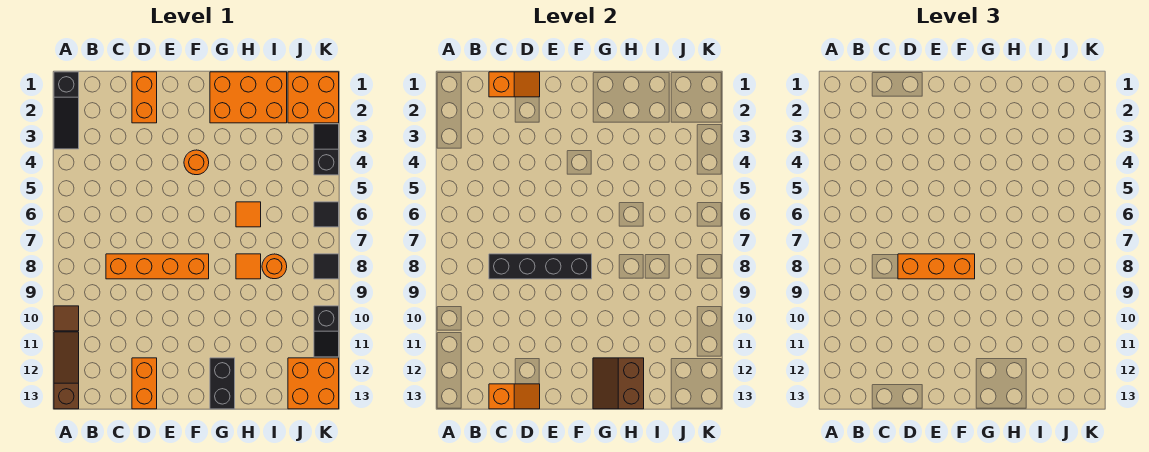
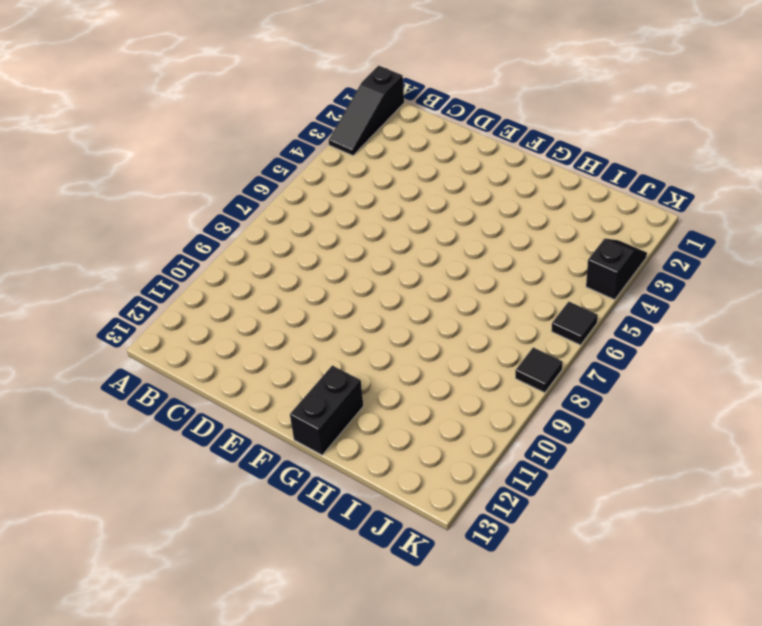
none -> brown 1x1 tile [54,306,79,331]
none -> brown 1x3 slope [54,332,79,409]
none -> orange 1x4 brick [106,254,209,279]

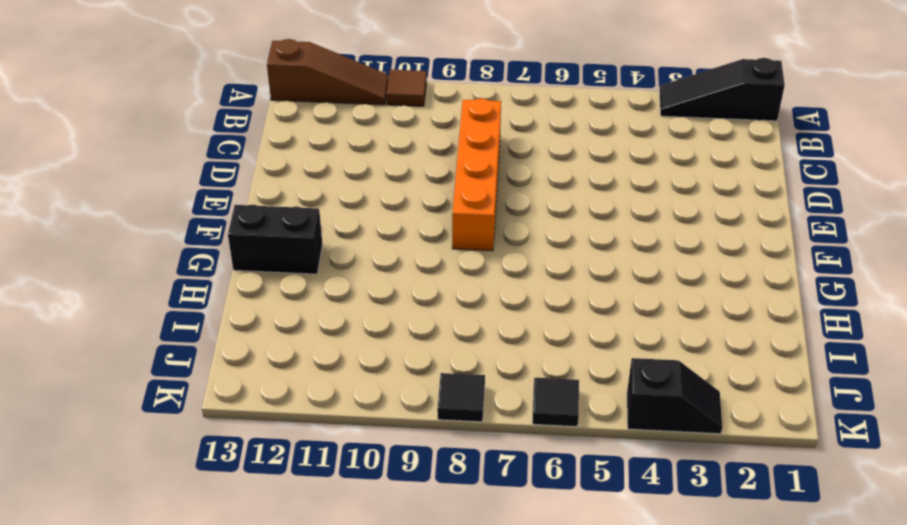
none -> orange 1x2 brick [132,72,157,123]
none -> orange 1x2 brick [132,358,157,409]
none -> orange 1x1 round brick [184,150,209,175]

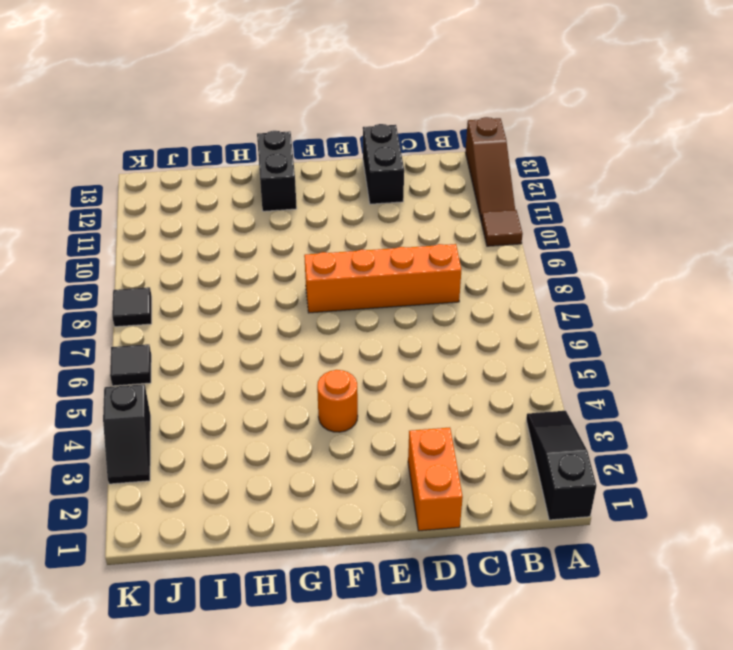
black 1x2 brick [363,124,404,204] -> orange 1x2 brick [132,358,157,409]
none -> orange 2x3 brick [210,72,287,123]
none -> orange 1x1 tile [236,202,261,227]
none -> orange 1x1 tile [236,254,261,279]

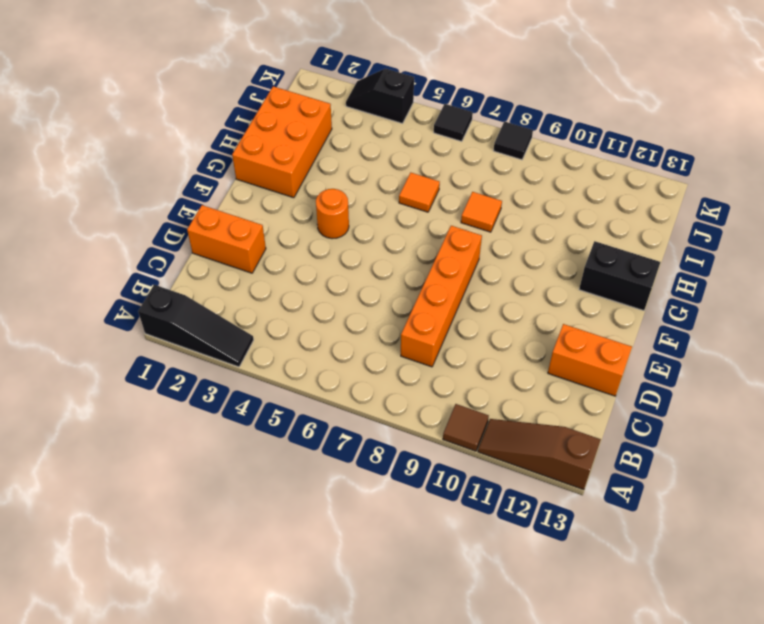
none -> orange 1x1 round brick [262,254,287,279]
none -> orange 2x2 brick [288,72,339,123]
none -> orange 2x2 brick [288,358,339,409]

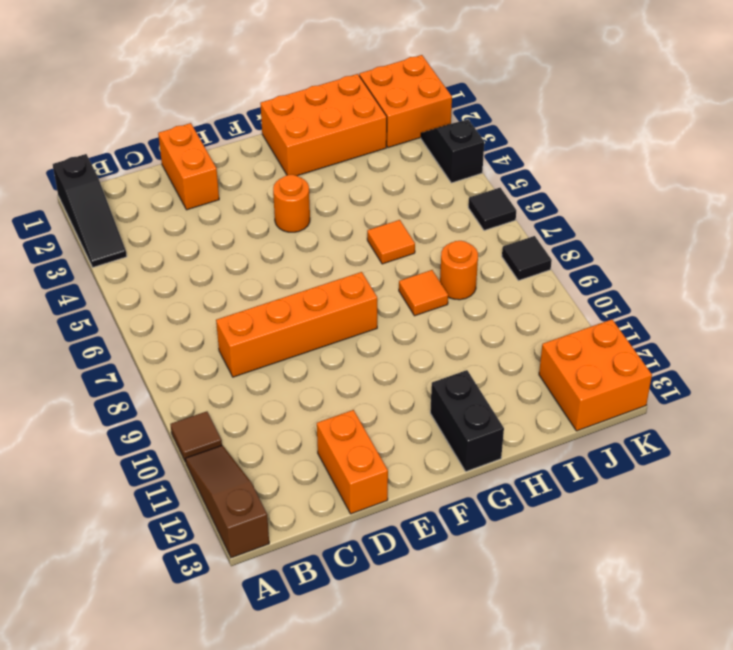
none -> black 1x2 slope [314,306,339,357]
none -> orange 1x2 slope [489,72,540,97]
none -> black 1x4 brick [489,254,592,279]

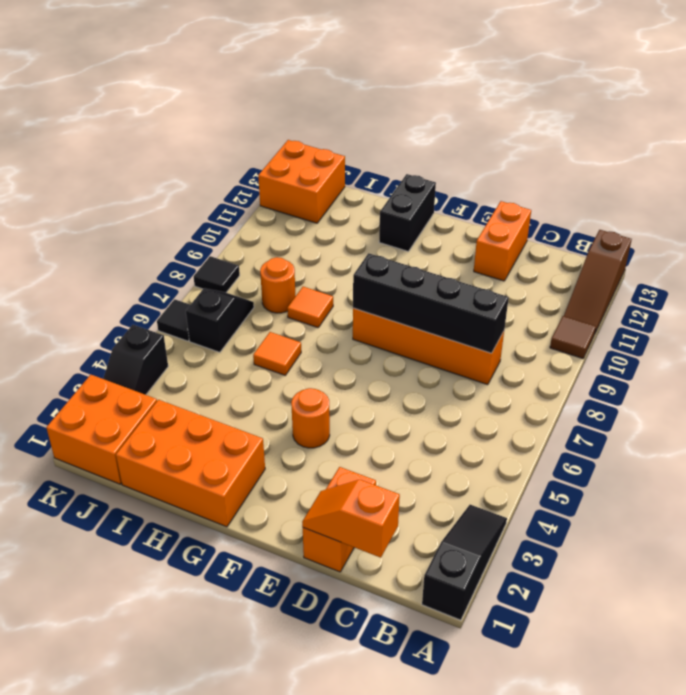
black 1x2 slope [186,288,254,352] -> black 1x2 slope moved to [314,306,339,357]
none -> orange 1x2 slope [489,384,540,409]
none -> brown 2x2 slope [593,358,644,409]
none -> orange 1x3 brick [898,254,975,279]

